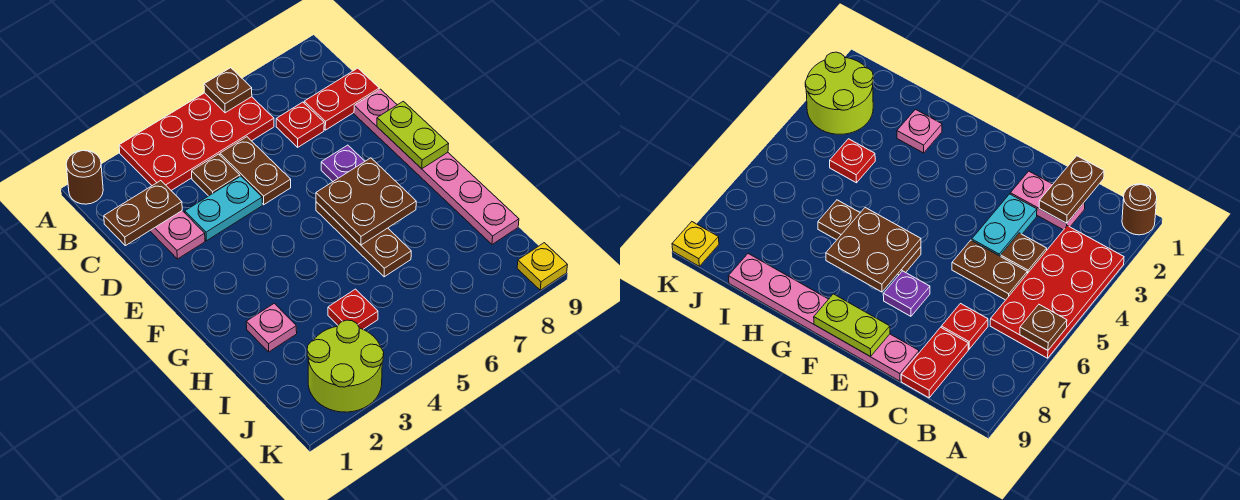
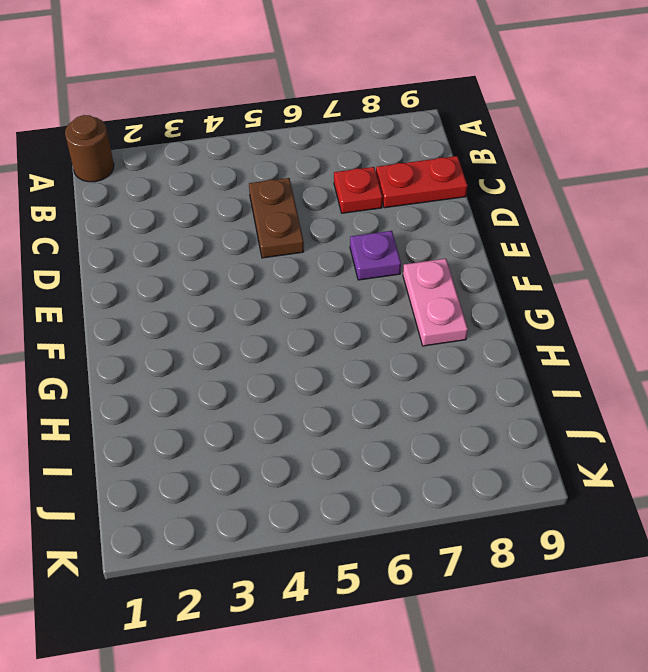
pink 1x2 plate [403,259,468,346] -> pink 1x2 plate moved to [150,211,205,259]
none -> red 2x4 plate [119,93,274,190]
none -> brown 1x1 plate [192,154,240,196]
none -> cyan 1x2 plate [185,176,262,241]

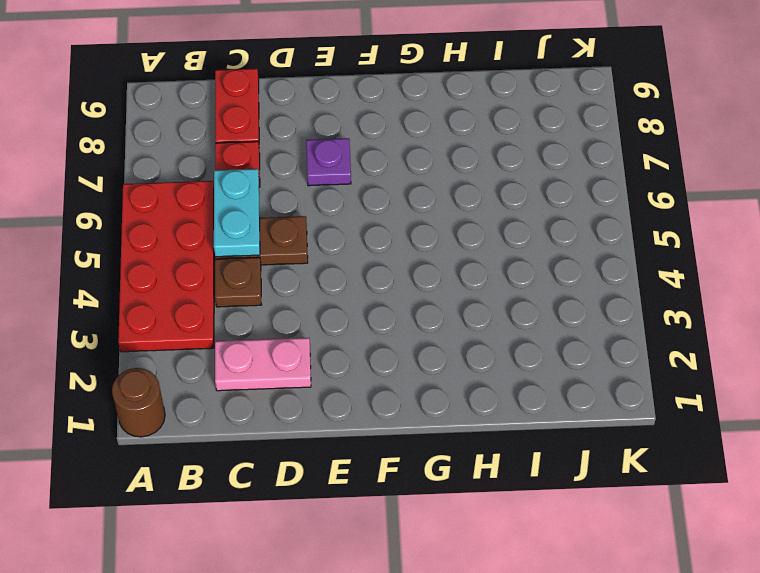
cyan 1x2 plate [214,169,260,257] -> cyan 1x2 plate moved to [185,176,262,241]
none -> pink 1x6 plate [354,89,519,244]
none -> brown 1x3 plate [316,202,411,277]
none -> pink 1x1 plate [246,303,297,352]

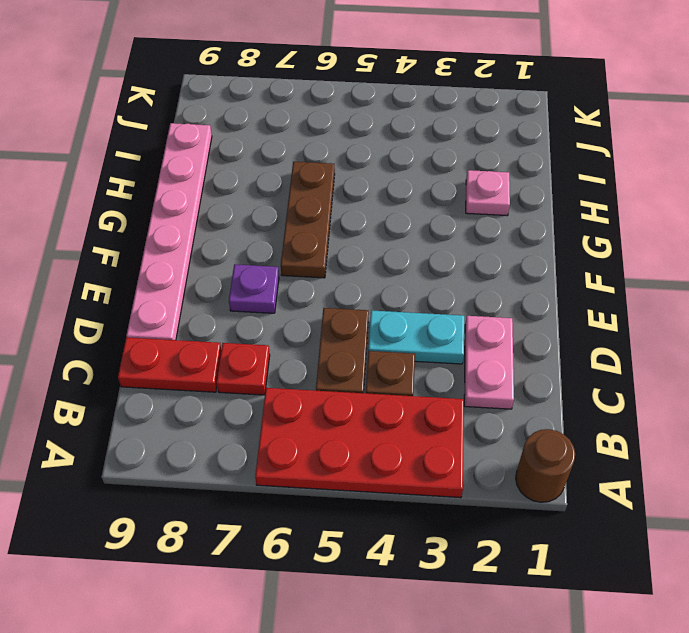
none -> red 1x1 plate [328,289,378,329]
none -> lime 2x2 round brick [307,320,384,412]
none -> yellow 1x1 plate [517,243,567,290]

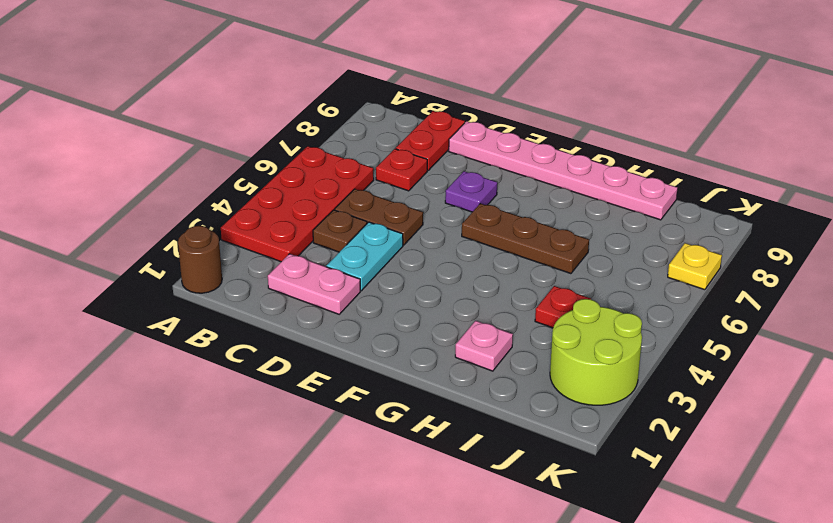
yellow 1x1 plate [668,243,722,290] -> yellow 1x1 plate moved to [517,243,567,290]
none -> brown 1x1 plate [204,68,252,113]
none -> brown 1x2 plate [104,181,182,246]
none -> lime 1x2 plate [377,101,448,169]

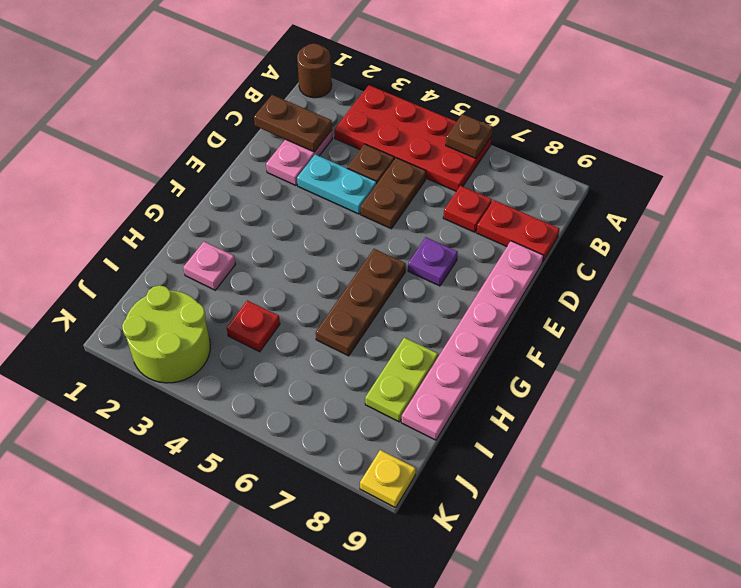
lime 1x2 plate [365,337,438,422] -> lime 1x2 plate moved to [377,101,448,169]
none -> brown 2x2 plate [316,158,416,245]

